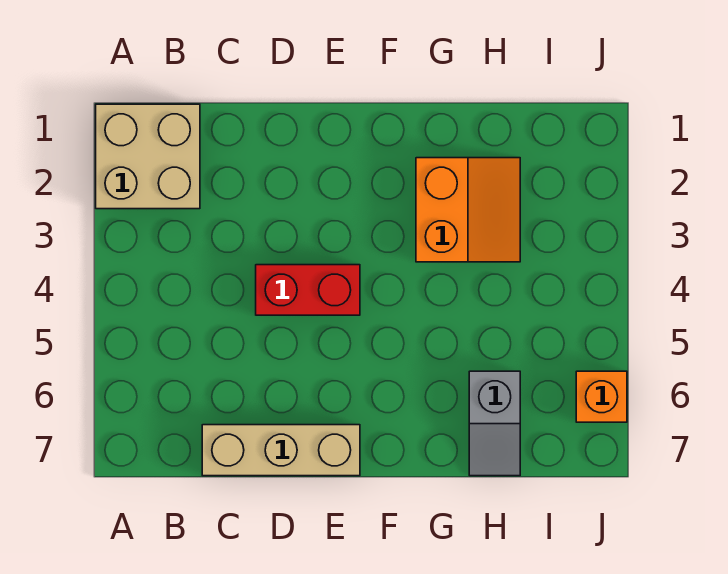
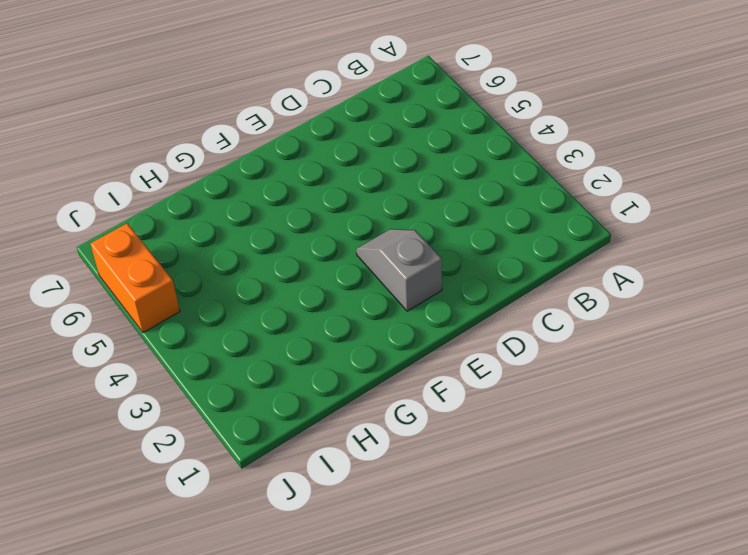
grey 1x2 slope [356,229,442,311] -> grey 1x2 slope moved to [469,371,520,476]
orange 1x2 brick [90,223,180,333] -> orange 1x1 brick [576,371,627,422]
none -> tan 2x2 brick [96,104,200,209]
none -> tan 1x3 brick [202,425,360,476]

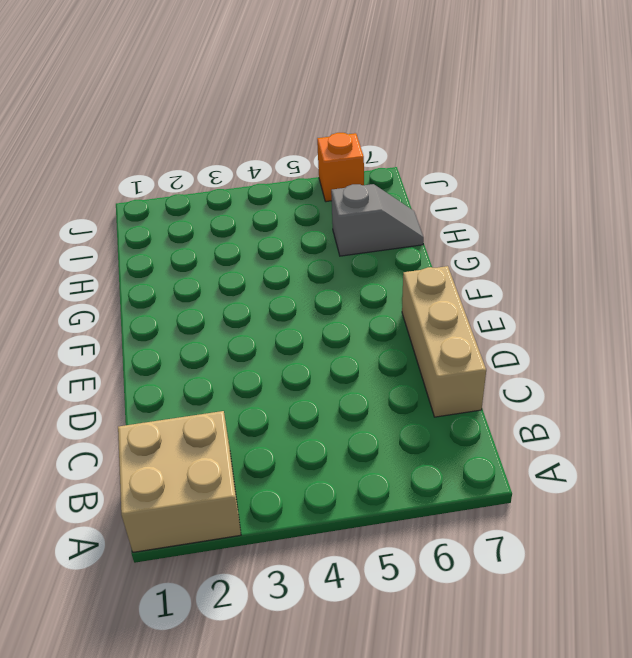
none -> red 1x2 brick [256,265,360,315]
none -> orange 2x2 slope [416,158,520,262]

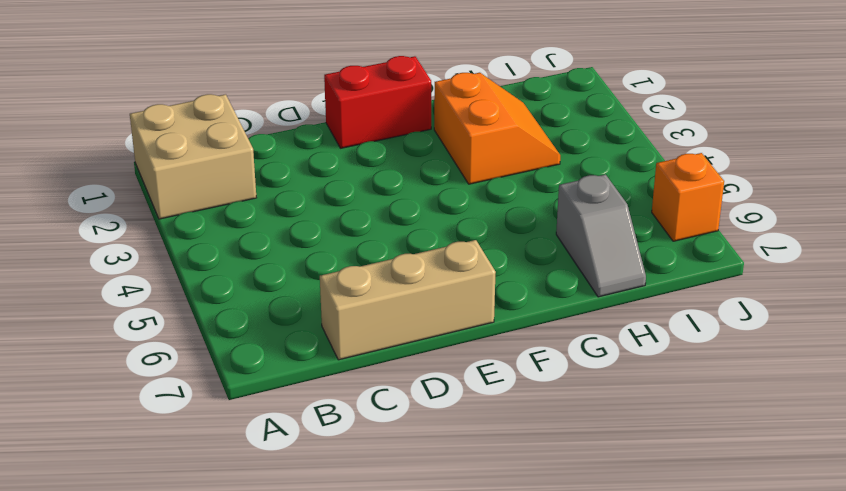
red 1x2 brick [324,56,431,148] -> red 1x2 brick moved to [256,265,360,315]

